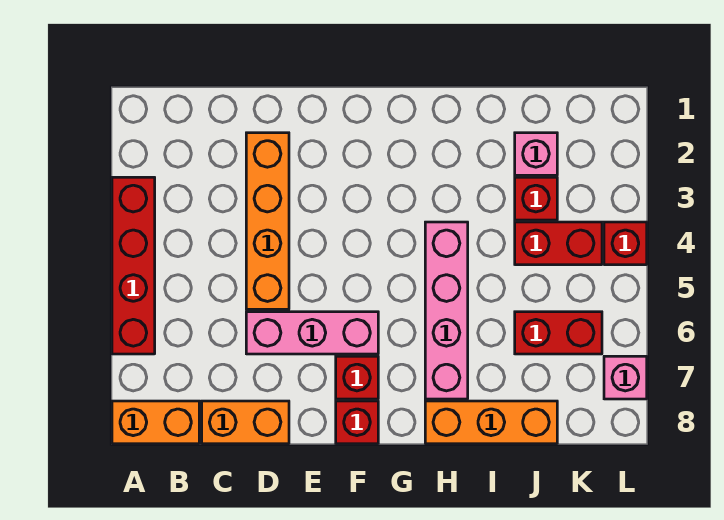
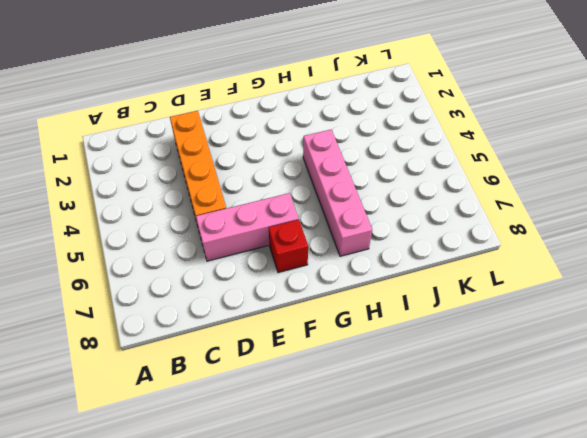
none -> red 1x4 brick [112,177,155,354]
none -> orange 1x2 brick [112,401,199,444]
none -> orange 1x2 brick [202,401,289,444]

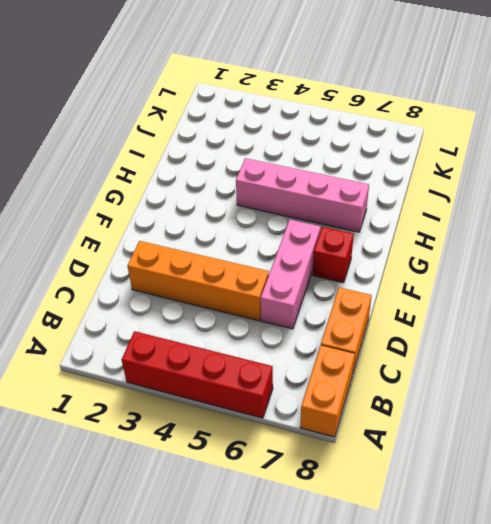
none -> red 1x1 brick [336,401,378,444]
none -> orange 1x3 brick [425,401,557,444]
none -> pink 1x1 brick [515,133,557,175]

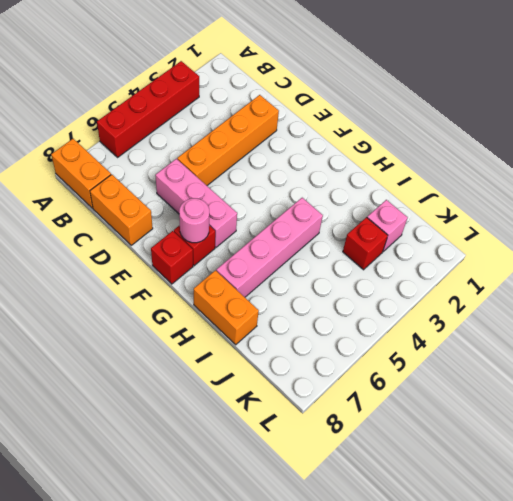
pink 1x1 round brick [179,198,209,243] -> none
orange 1x2 brick [194,270,259,345] -> orange 1x3 brick [425,401,557,444]
none -> red 1x2 brick [515,222,602,265]
none -> red 1x2 brick [515,312,602,354]
none -> red 1x1 brick [604,222,647,265]

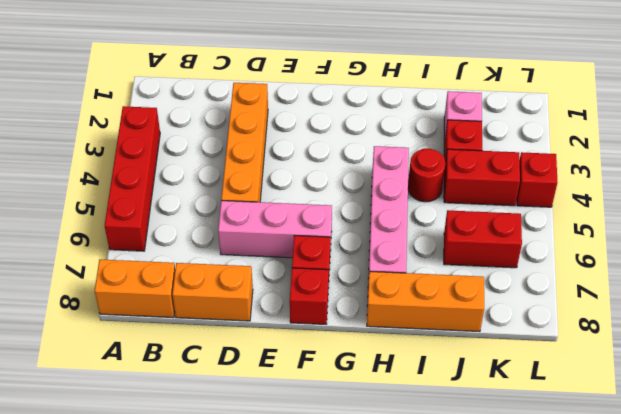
red 1x1 round brick [408,149,446,202] -> none
none -> pink 1x1 brick [604,356,647,399]

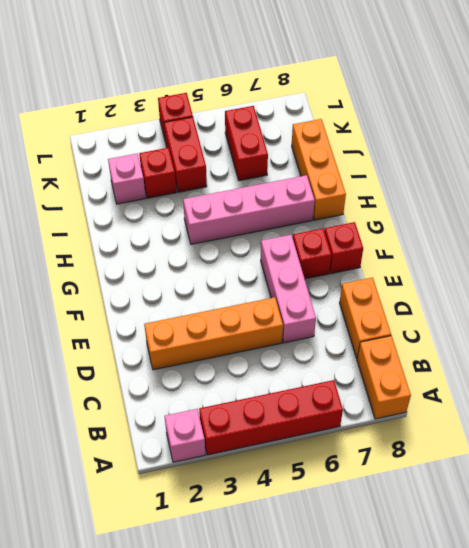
pink 1x1 brick [165,409,205,462] -> pink 1x1 brick moved to [604,356,647,399]

